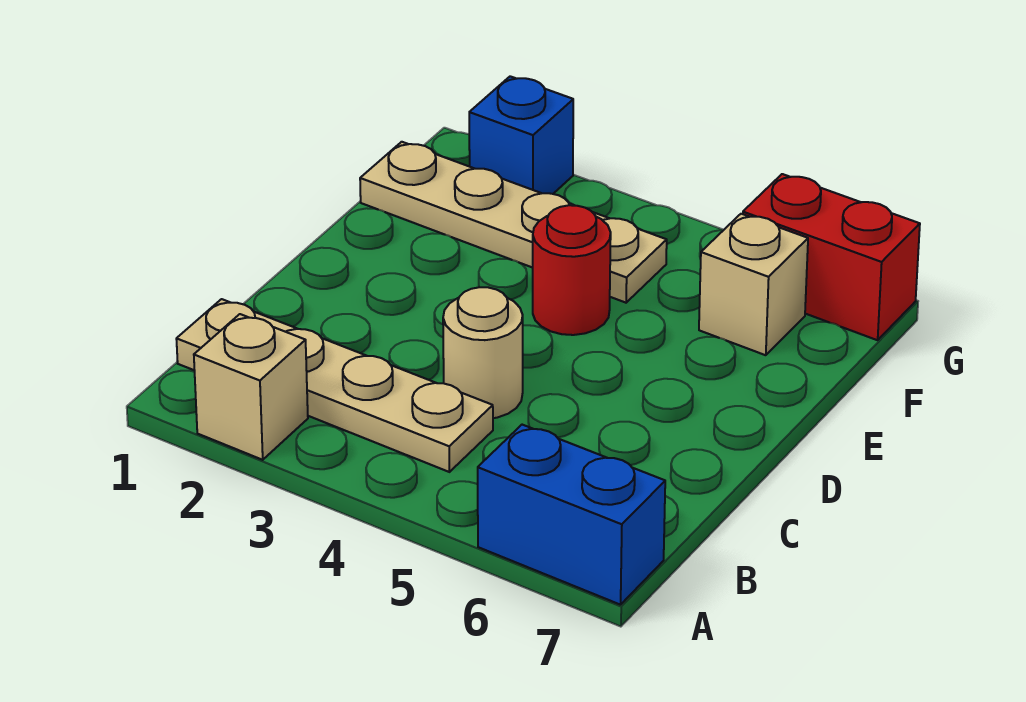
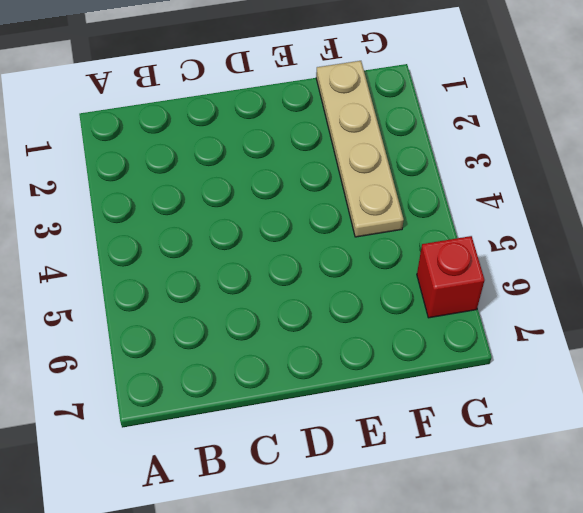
red 1x1 brick [417,236,485,318] -> red 1x2 brick [743,174,920,340]
none -> tan 1x1 brick [194,314,308,460]
none -> blue 1x2 brick [478,425,665,605]

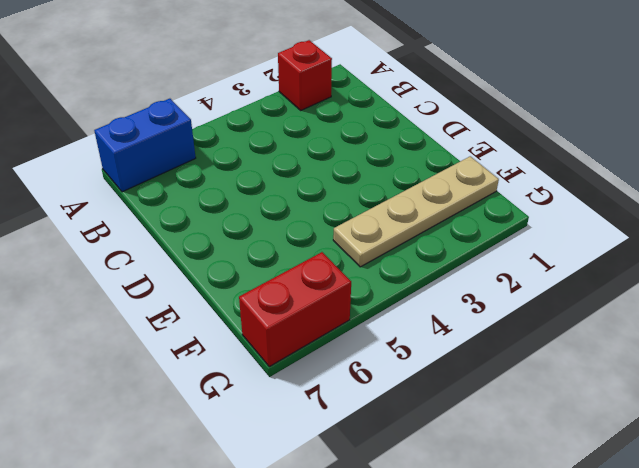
red 1x1 brick [278,40,332,110] -> tan 1x1 brick [194,314,308,460]
none -> tan 1x4 plate [176,299,493,472]
none -> tan 1x1 round brick [443,287,523,418]

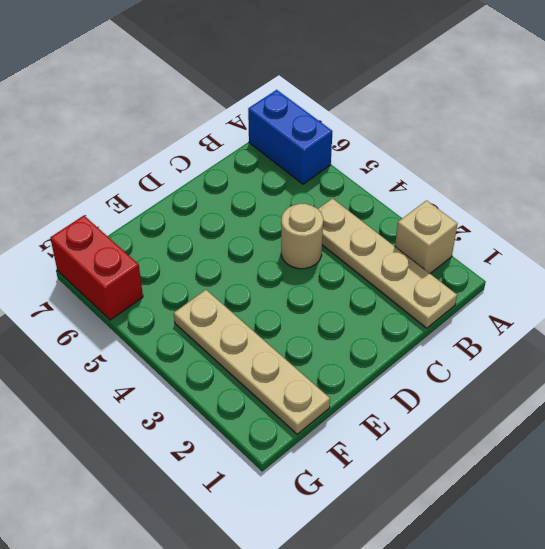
none -> red 1x1 round brick [533,205,611,335]
none -> tan 1x1 brick [699,214,808,355]

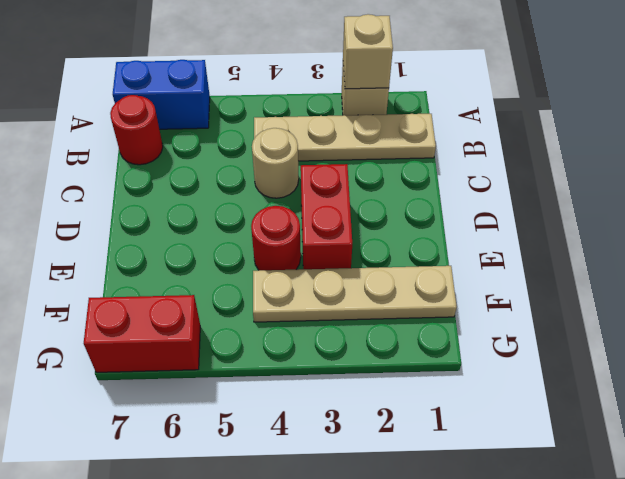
tan 1x1 brick [343,14,393,89] -> tan 1x1 brick moved to [699,214,808,355]
red 1x1 round brick [110,95,163,165] -> none
red 1x2 brick [301,164,352,269] -> none
none -> blue 1x1 brick [469,76,573,194]

